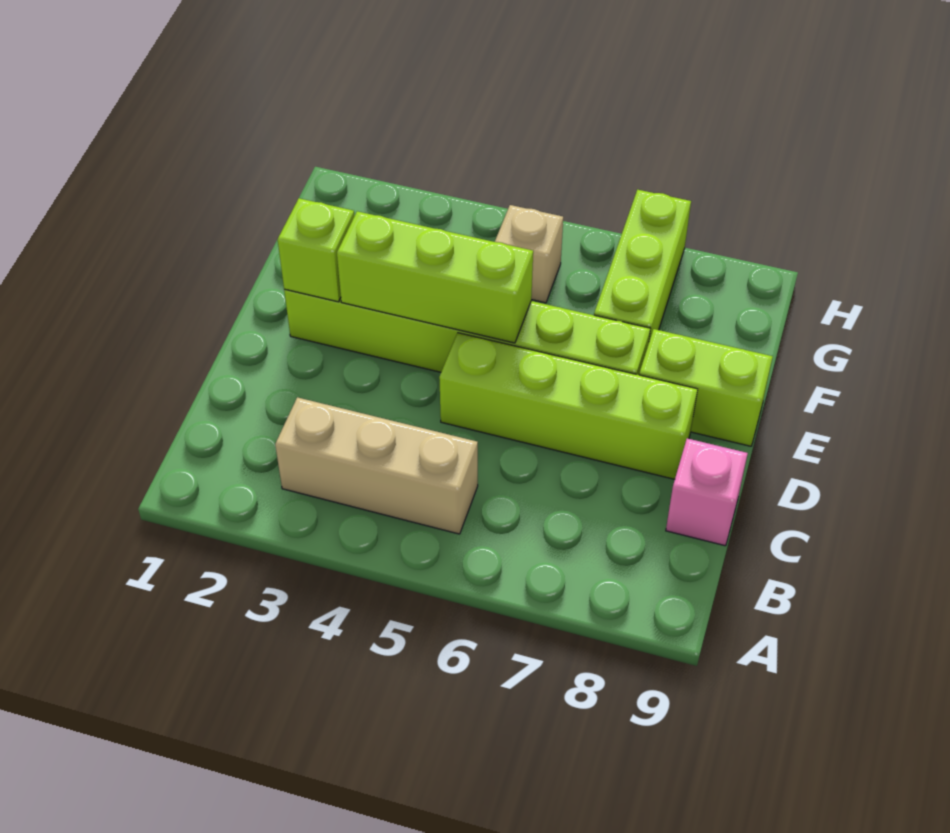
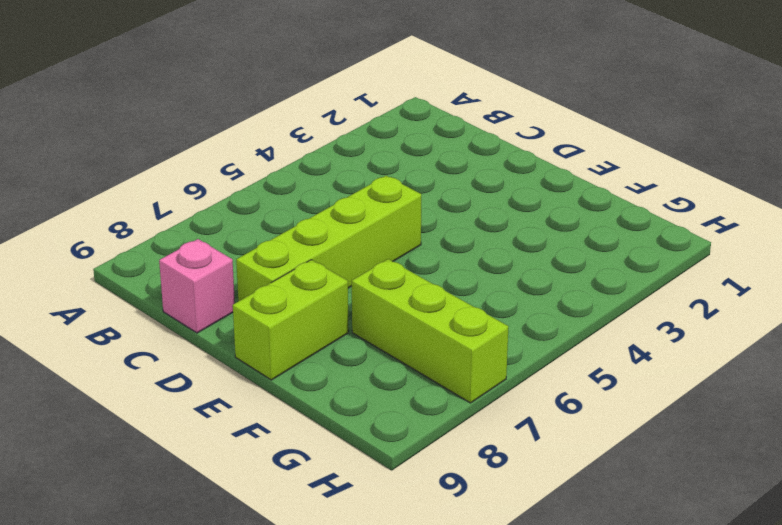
none -> tan 1x3 brick [275,397,478,534]
none -> lime 1x6 brick [284,289,650,375]

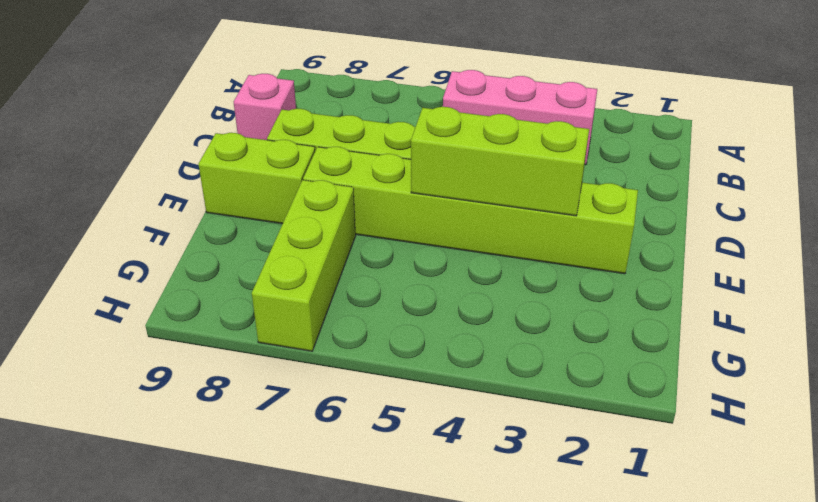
pink 1x3 brick [443,70,597,165] -> tan 1x3 brick [275,397,478,534]
none -> tan 1x1 brick [495,205,563,303]
none -> lime 1x1 brick [277,198,354,302]

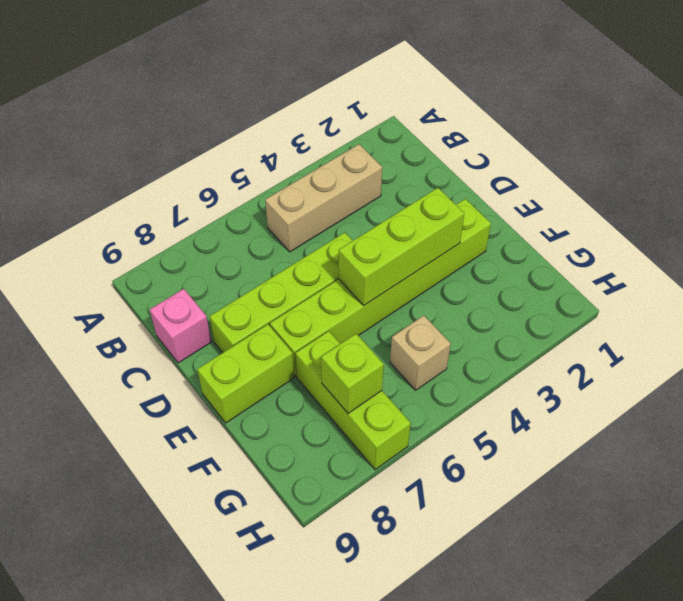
lime 1x1 brick [321,334,384,413] -> lime 1x1 brick moved to [277,198,354,302]

